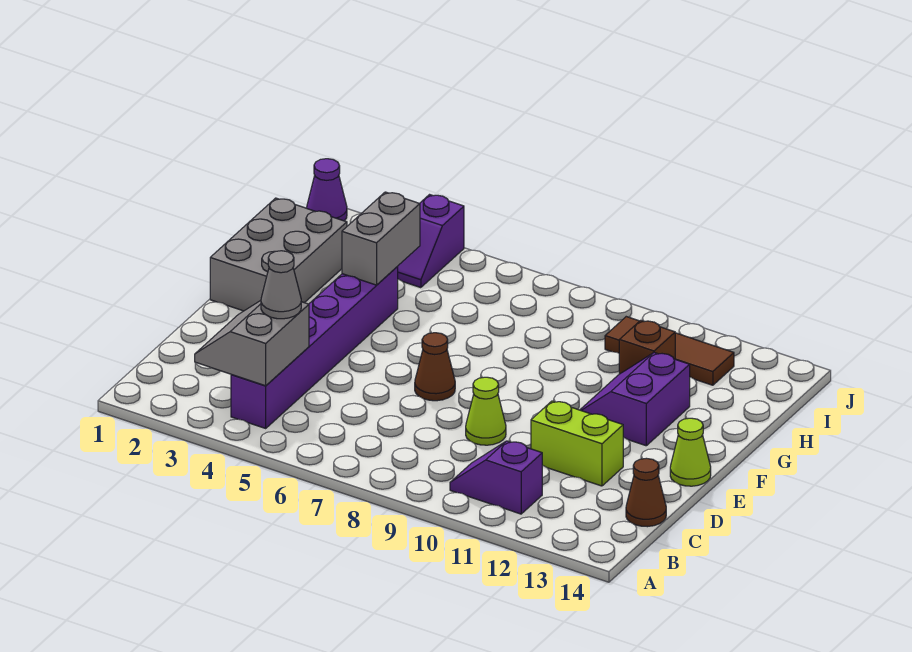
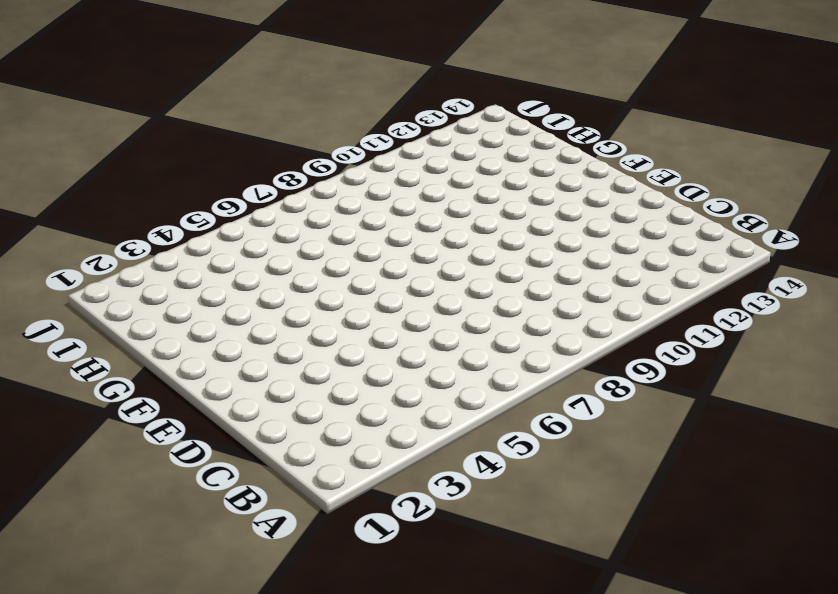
none -> purple 1x6 brick [231,267,398,428]
none -> purple 1x2 slope [450,441,542,514]
none -> brown 1x1 cone [626,458,666,527]

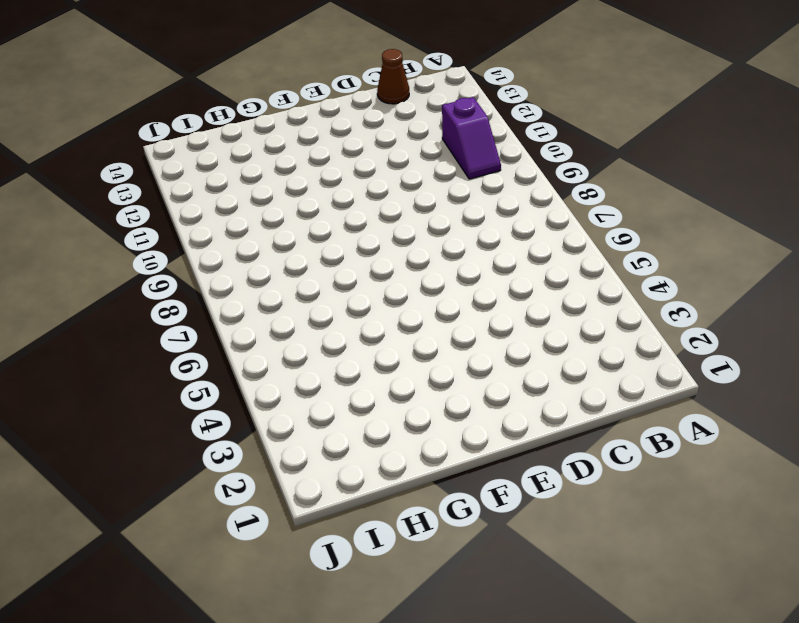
none -> purple 1x6 brick [231,267,398,428]
none -> lime 1x1 cone [466,377,506,445]
none -> lime 1x2 brick [531,401,623,486]

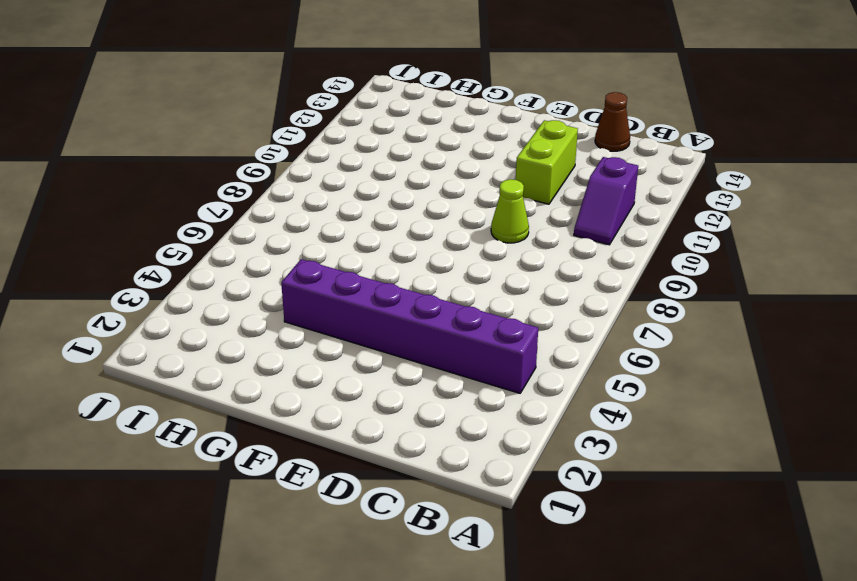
none -> brown 1x1 cone [415,333,455,401]
none -> lime 1x1 cone [670,418,711,486]
none -> grey 2x3 brick [210,198,347,311]

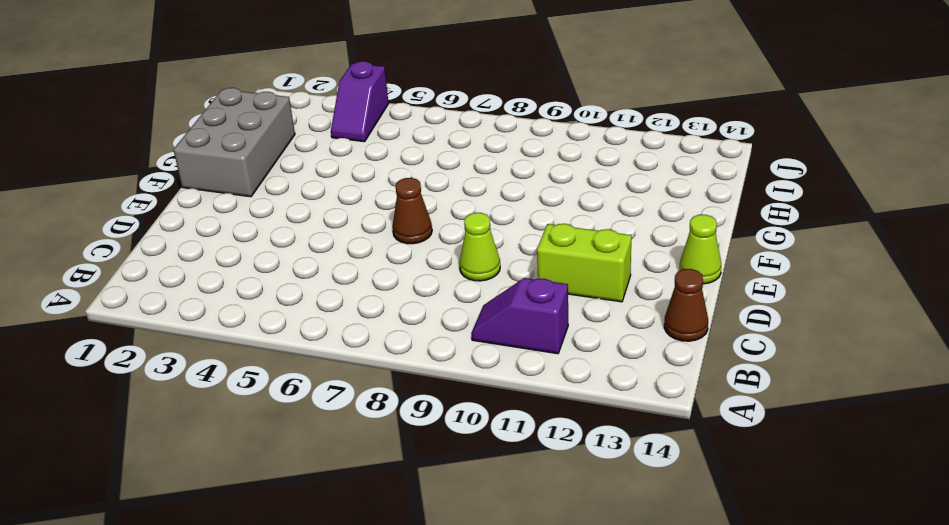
none -> purple 1x6 brick [231,267,398,428]
none -> purple 2x2 slope [580,353,690,446]
none -> brown 1x1 brick [619,320,675,374]

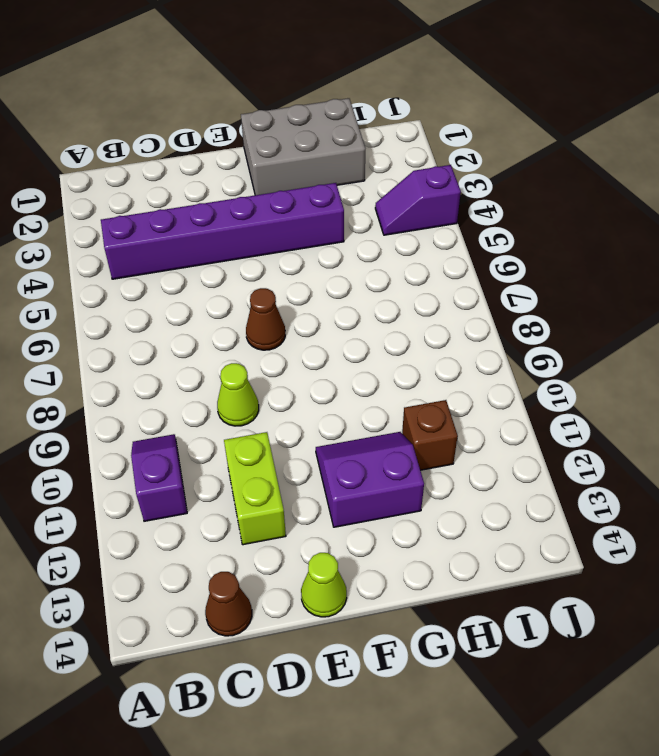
none -> brown 1x3 tile [605,317,734,385]
none -> purple 1x1 cone [307,159,347,221]
none -> grey 2x2 slope [195,301,309,386]

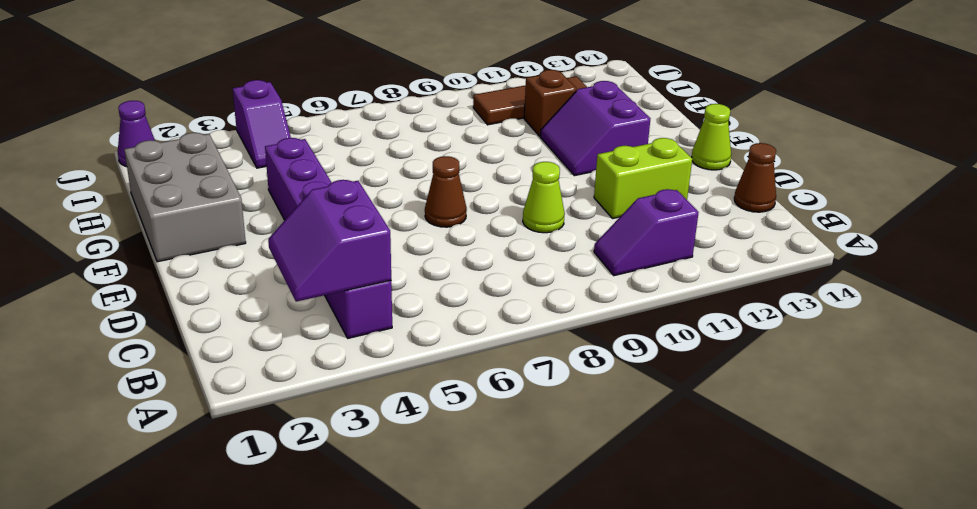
purple 2x2 slope [268,180,391,302] -> grey 2x2 slope [195,301,309,386]
none -> grey 1x2 brick [342,192,420,285]
none -> grey 1x1 cone [261,251,301,319]

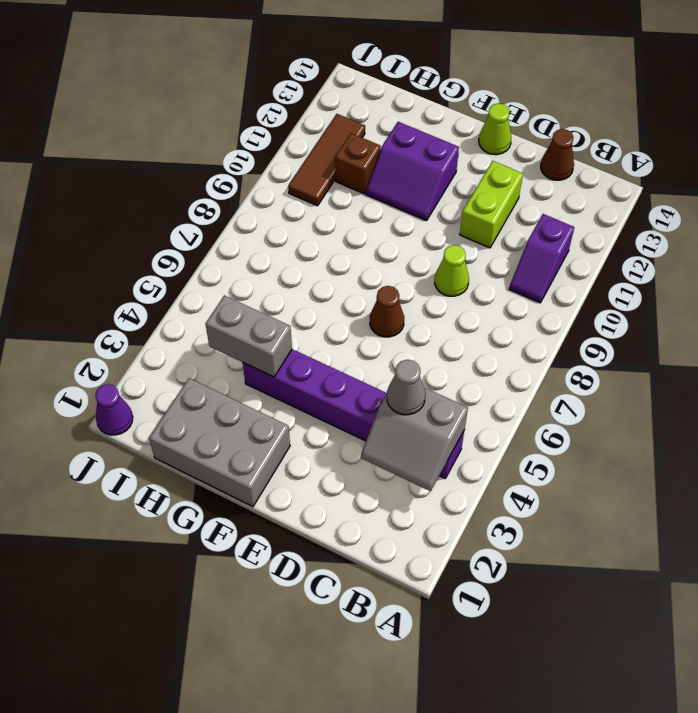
none -> purple 1x2 slope [397,195,464,288]

